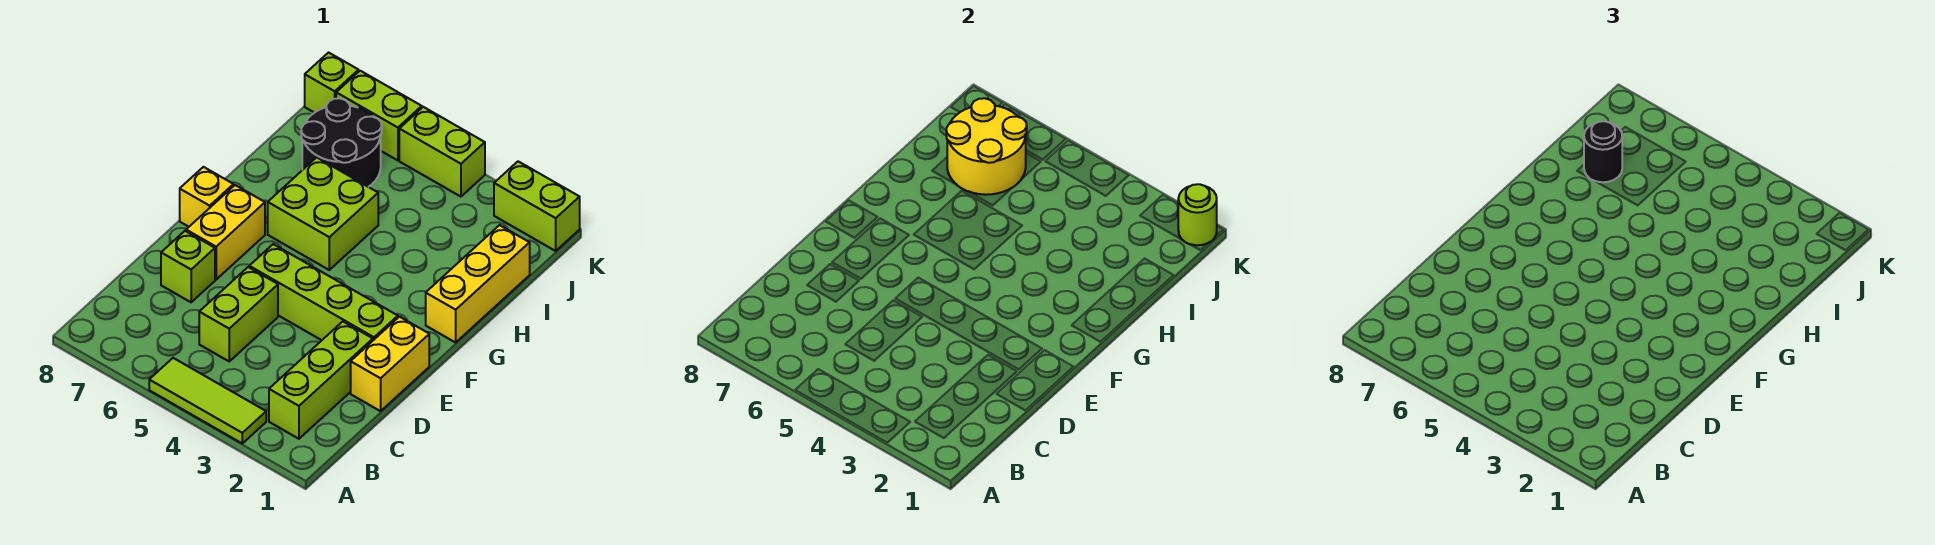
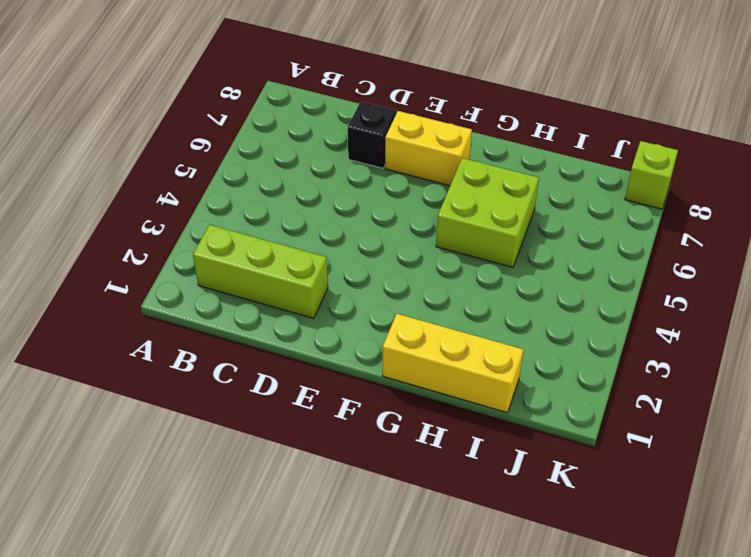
black 1x1 brick [348,102,396,168] -> lime 1x1 brick [161,231,215,302]
none -> lime 1x3 tile [149,358,266,443]
none -> lime 1x2 brick [199,267,278,361]
none -> yellow 1x2 brick [351,317,429,411]

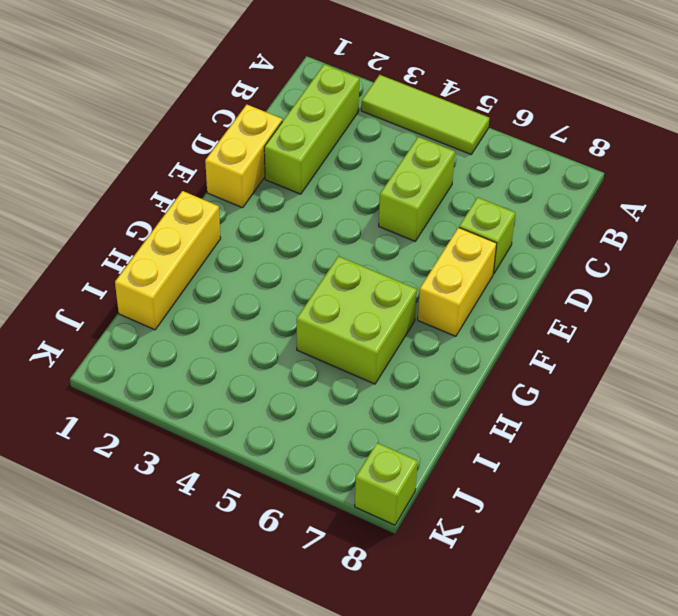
none -> lime 1x4 brick [249,244,398,340]
none -> yellow 1x1 brick [180,167,233,227]
none -> black 2x2 round brick [301,98,382,187]

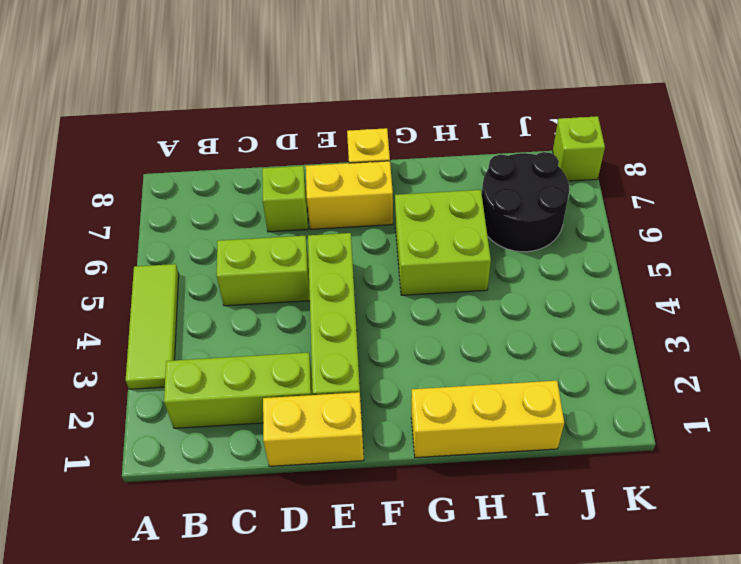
none -> lime 1x2 brick [494,161,580,251]
none -> lime 1x2 brick [399,107,485,197]
none -> lime 1x2 brick [336,71,422,160]

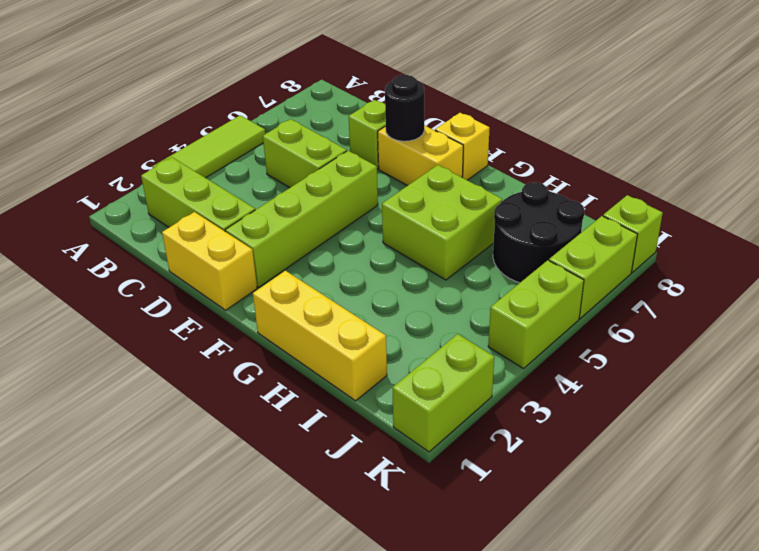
black 1x1 round brick [385,75,424,141] -> black 1x1 round brick moved to [1584,121,1622,182]
none -> yellow 2x2 round brick [946,98,1027,195]
none -> lime 1x1 round brick [1178,184,1217,245]

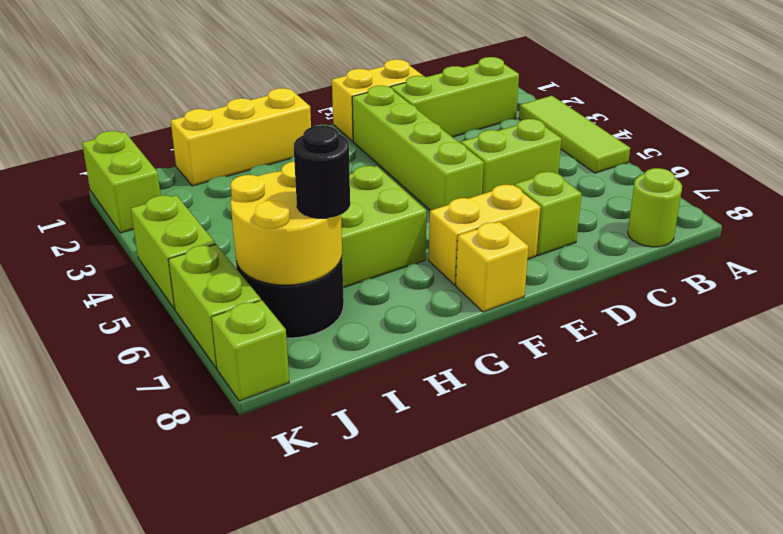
lime 1x1 round brick [628,168,682,247] -> lime 1x1 round brick moved to [1178,184,1217,245]

